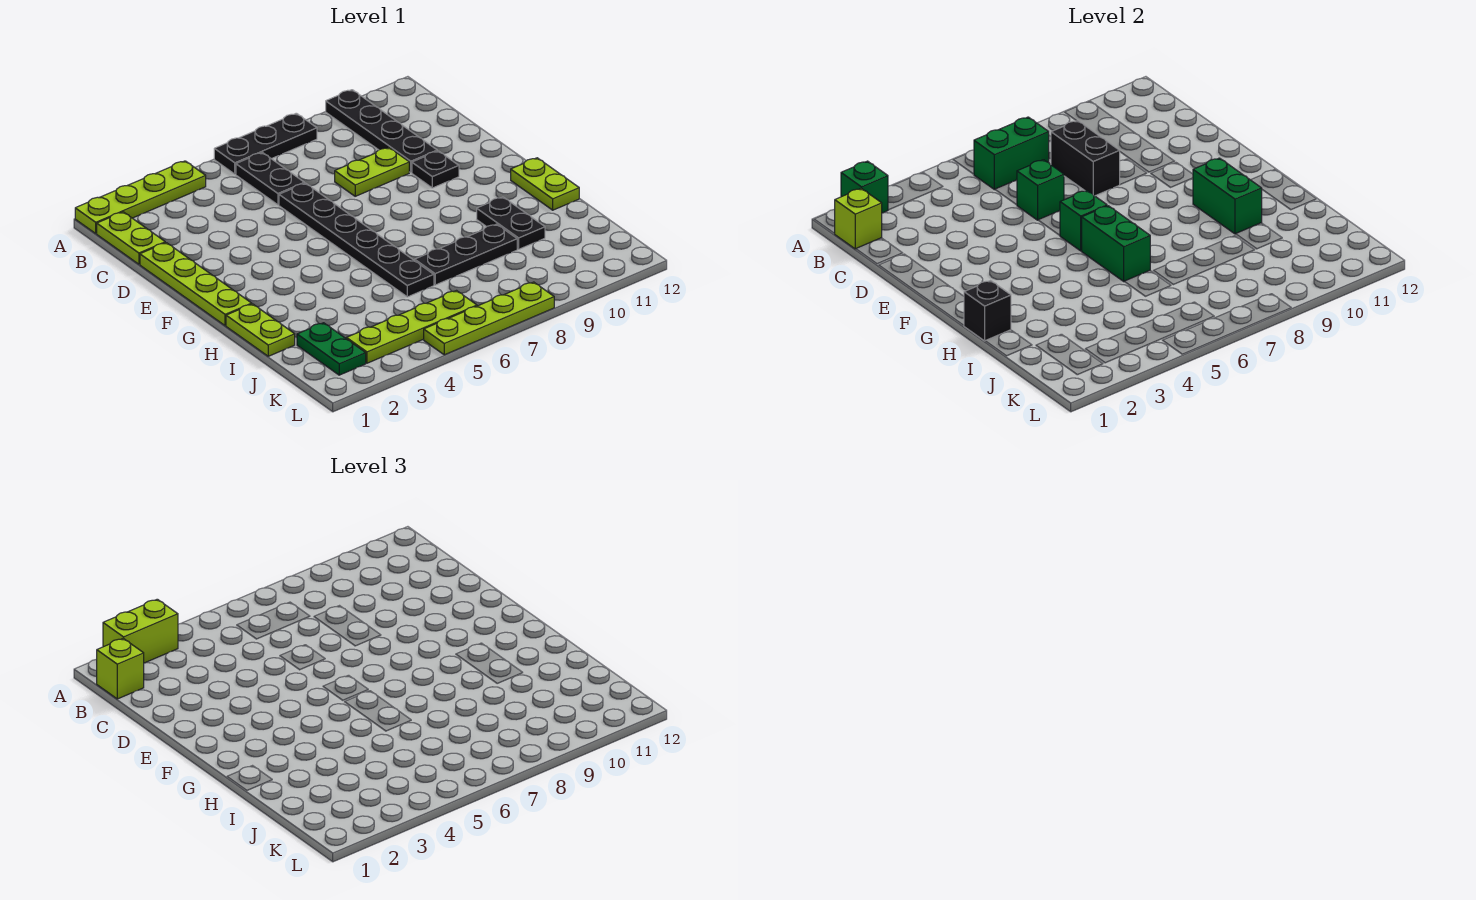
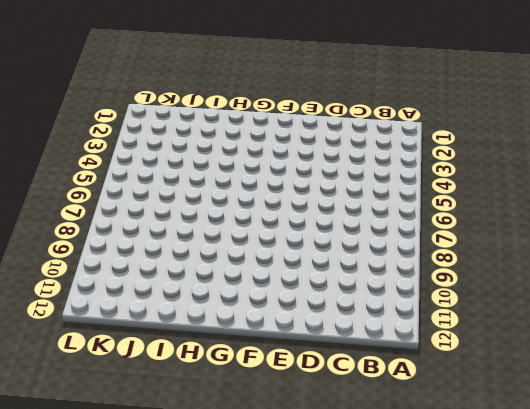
none -> lime 1x4 plate [75,161,206,233]
none -> black 1x3 plate [214,113,317,174]
none -> black 1x4 plate [326,90,437,173]

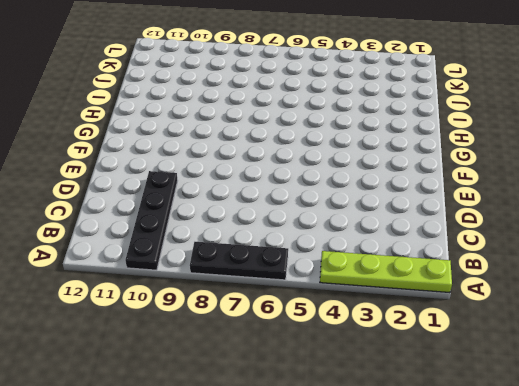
none -> lime 1x2 plate [97,212,165,264]
none -> black 1x2 plate [236,152,304,205]
none -> lime 1x4 plate [140,243,252,326]

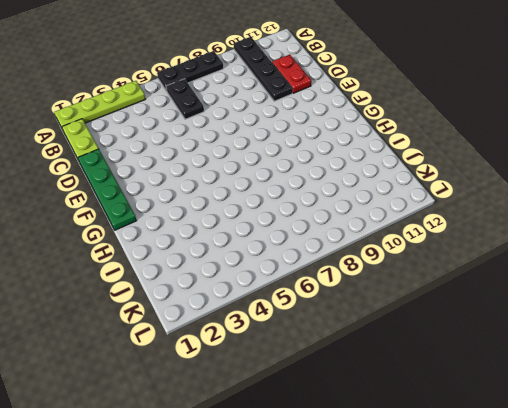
red 1x2 plate [272,55,311,93] -> none
green 1x4 plate [78,149,137,230] -> lime 1x4 plate [140,243,252,326]
none -> black 1x6 plate [279,183,434,297]
none -> lime 1x2 plate [335,148,409,196]
none -> black 1x1 plate [412,151,459,188]

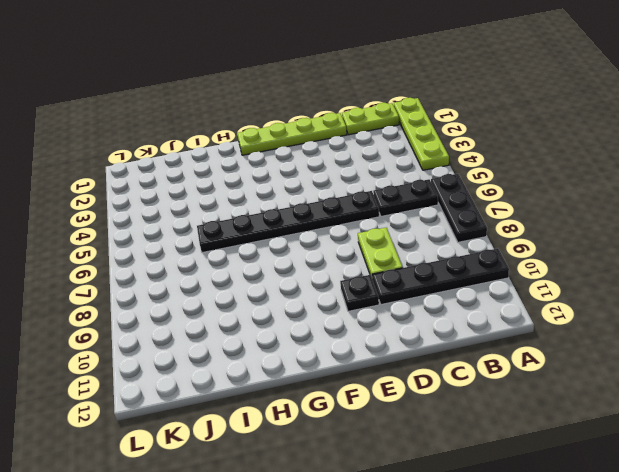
none -> lime 1x2 plate [511,158,579,210]
none -> lime 1x2 plate [226,304,295,356]
none -> black 1x2 plate [477,197,545,249]

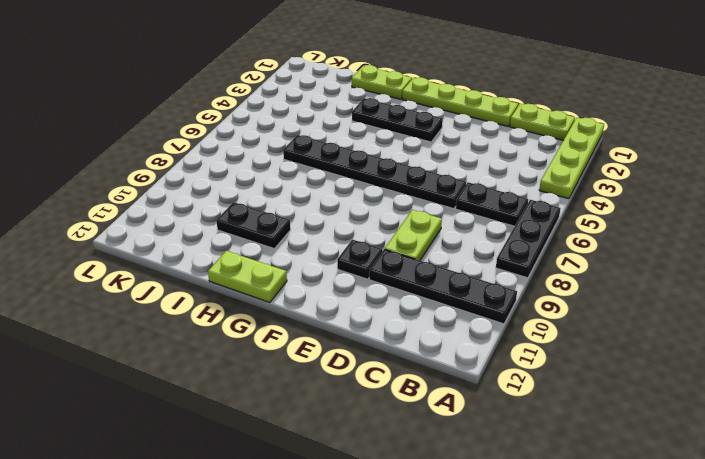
black 1x3 plate [352,98,443,142] -> black 1x3 plate turned to [415,224,517,285]
none -> green 1x2 plate [297,323,366,375]
none -> lime 1x4 plate [346,291,477,363]
none -> lime 1x4 plate [424,282,554,355]

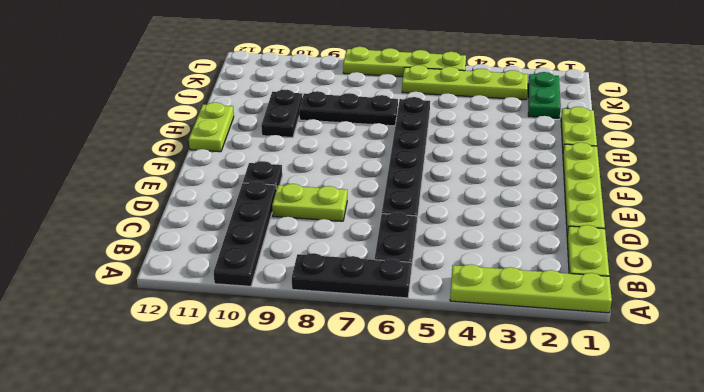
none -> green 1x1 brick [841,161,888,213]
none -> lime 1x1 brick [835,188,882,249]
none -> green 1x2 brick [974,117,1049,190]

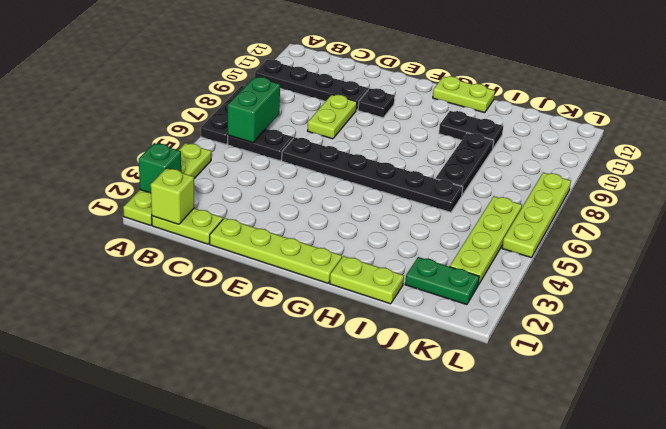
none -> black 1x2 brick [1051,121,1120,196]
none -> green 1x1 brick [1017,160,1064,220]
none -> green 1x1 brick [1060,190,1107,251]

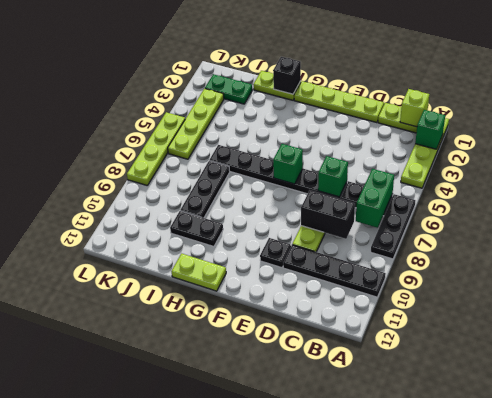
none -> green 1x2 brick [1081,206,1150,281]
none -> green 1x2 brick [1193,158,1262,234]
none -> lime 1x2 brick [103,599,178,663]

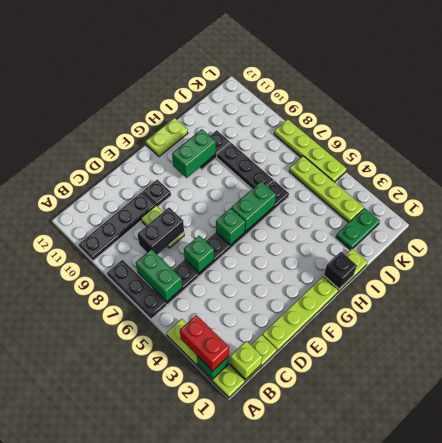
red 1x2 brick [180,315,229,371] -> lime 1x2 brick [103,599,178,663]
none -> lime 1x1 brick [97,638,144,699]

